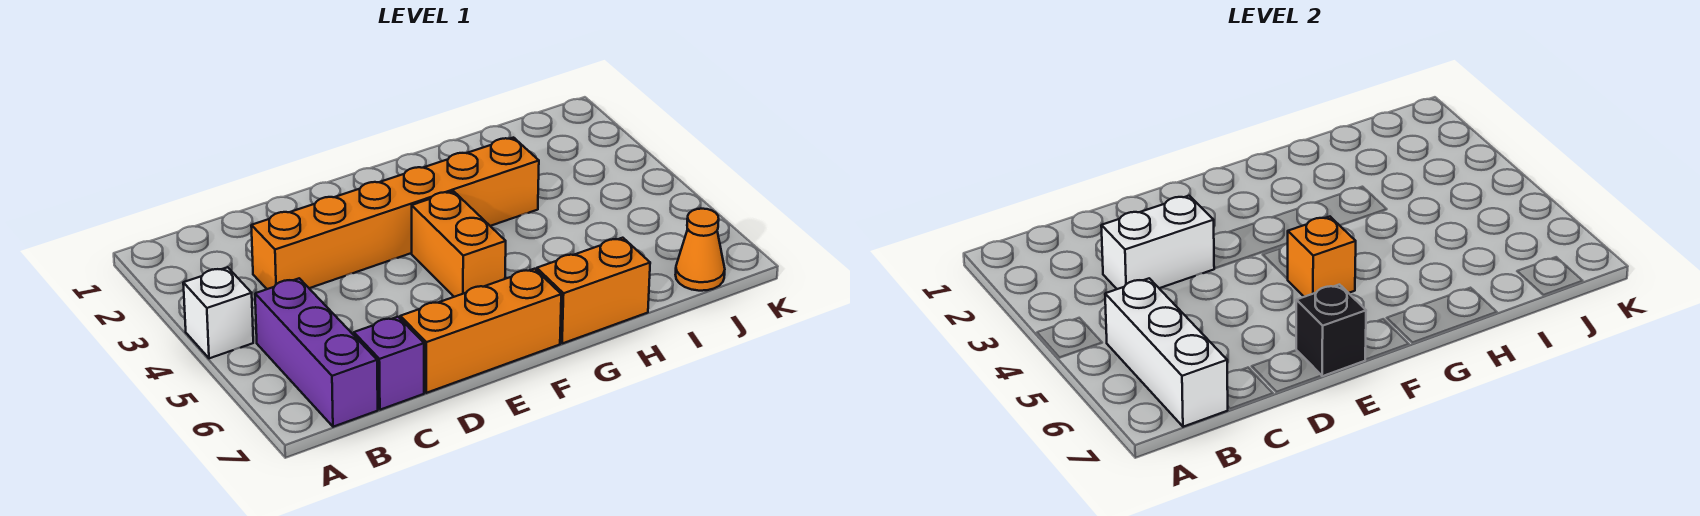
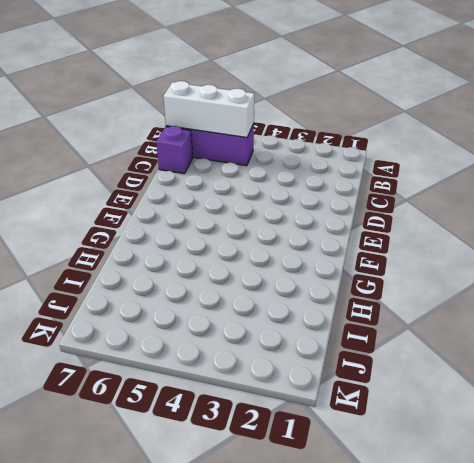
none -> white 1x1 brick [183,267,253,358]
none -> orange 1x6 brick [251,138,539,289]
none -> orange 1x3 brick [400,269,561,393]

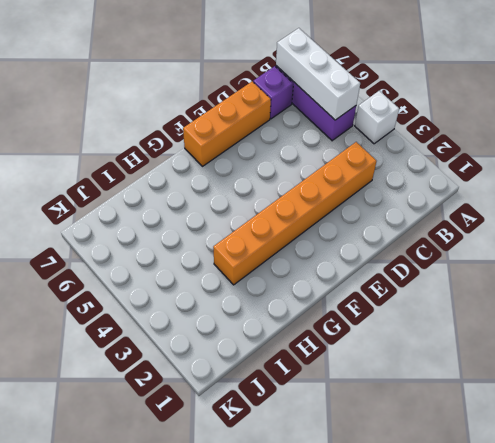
none -> orange 1x2 brick [412,191,506,297]
none -> orange 1x2 brick [537,238,650,344]
none -> orange 1x1 cone [675,209,725,291]

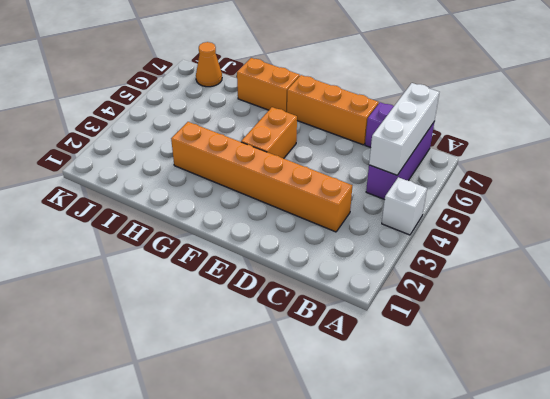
none -> white 1x2 brick [1101,196,1215,289]
none -> black 1x1 brick [1296,285,1366,376]
none -> orange 1x1 brick [1287,217,1356,297]

